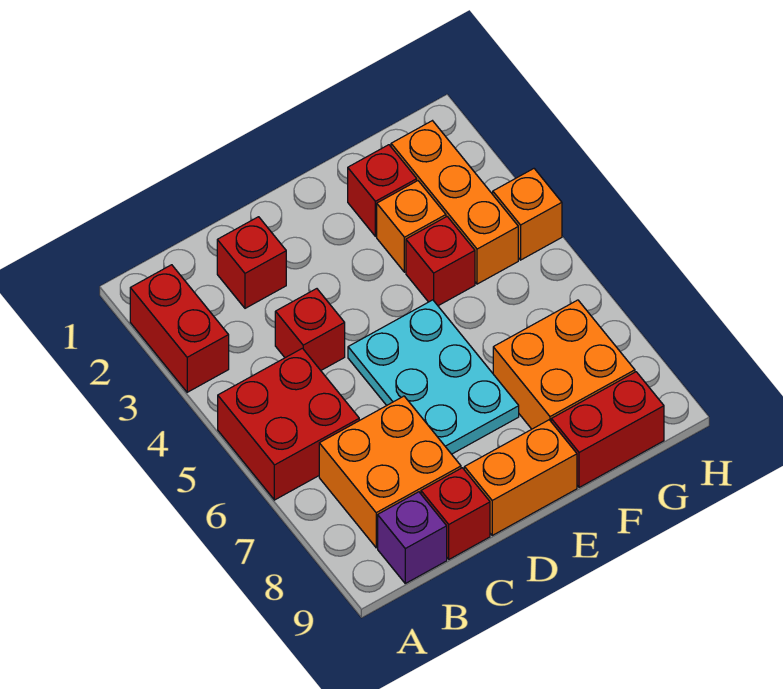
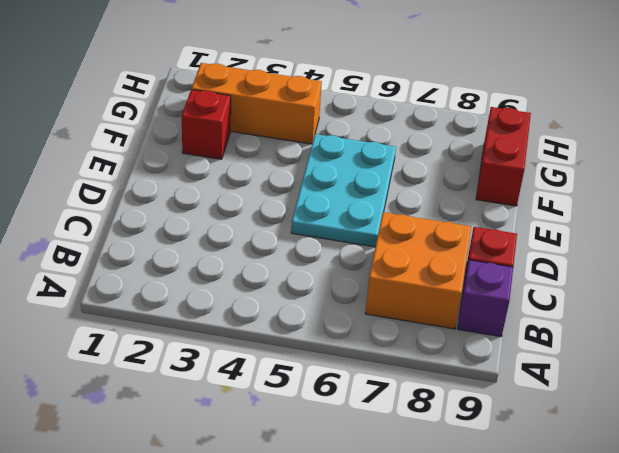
cyan 2x3 plate [291,134,396,247] -> cyan 2x3 plate turned to [348,300,519,454]
none -> red 1x2 brick [130,265,229,392]
none -> red 2x2 brick [218,348,359,500]
none -> red 1x1 brick [217,217,286,308]

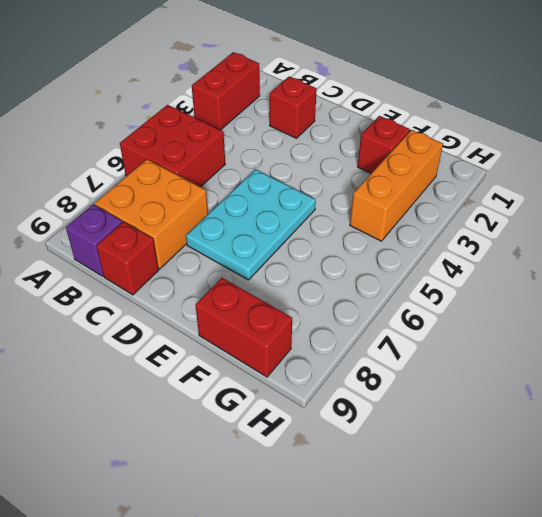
none -> red 1x1 brick [275,289,345,370]
none -> orange 1x2 brick [464,420,577,535]
none -> orange 1x1 brick [377,181,446,272]

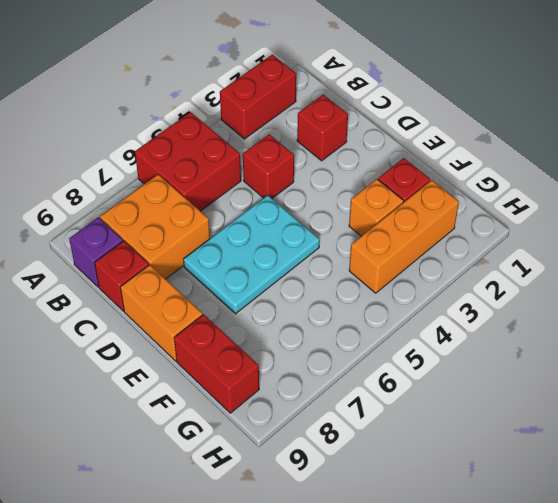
none -> red 1x1 brick [406,217,475,306]
none -> orange 2x2 brick [493,300,635,429]
none -> orange 1x1 brick [493,169,562,260]

